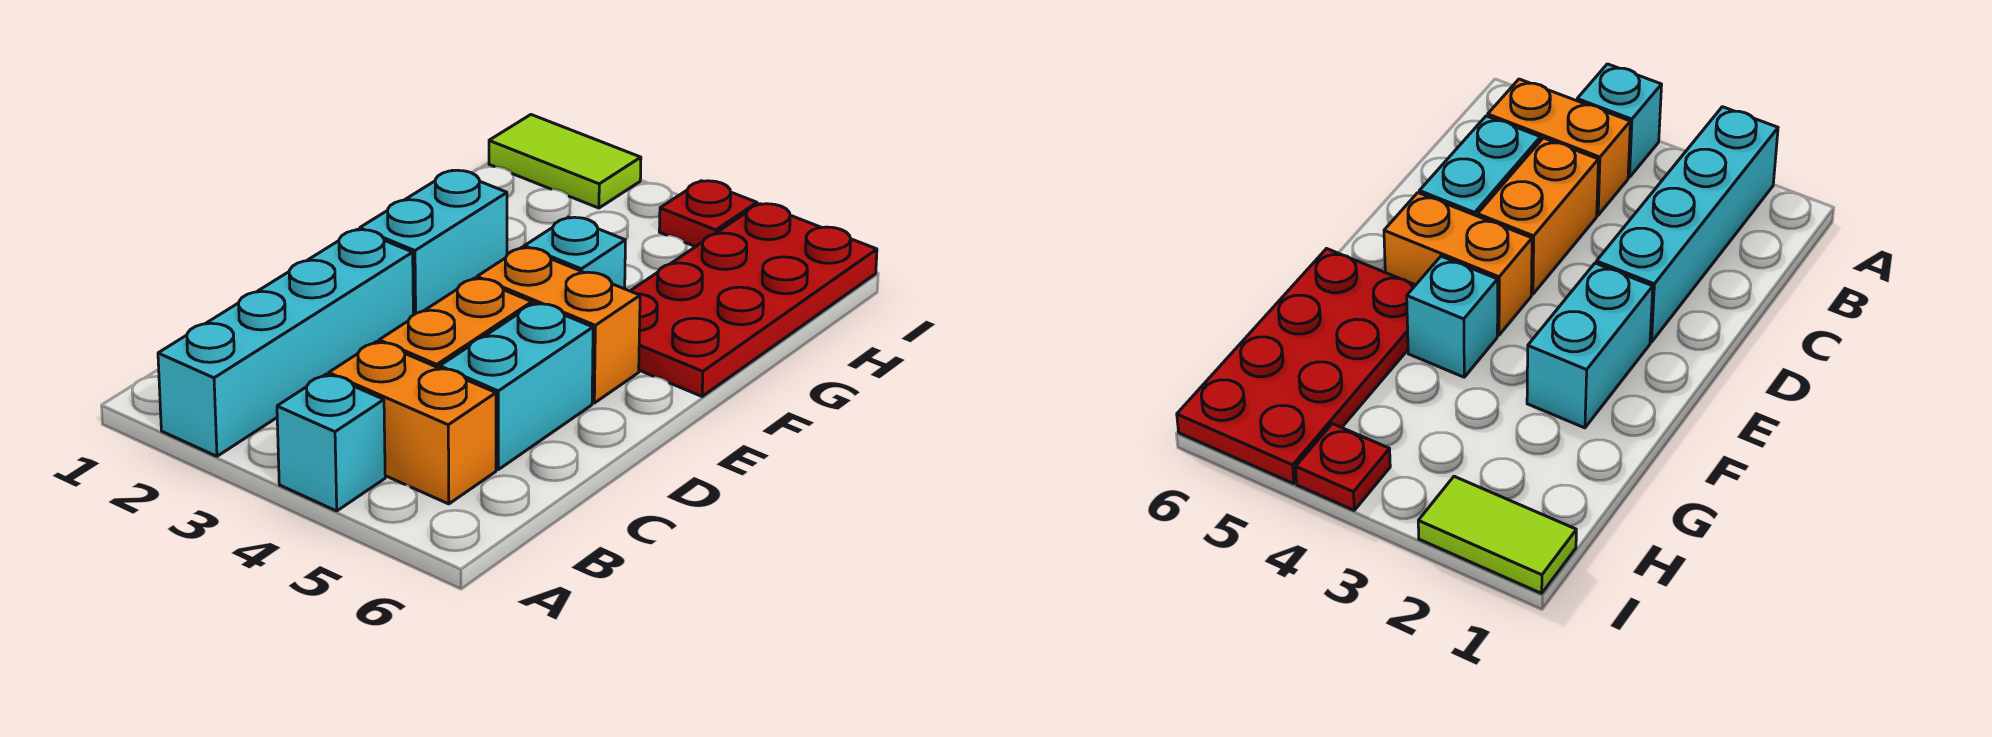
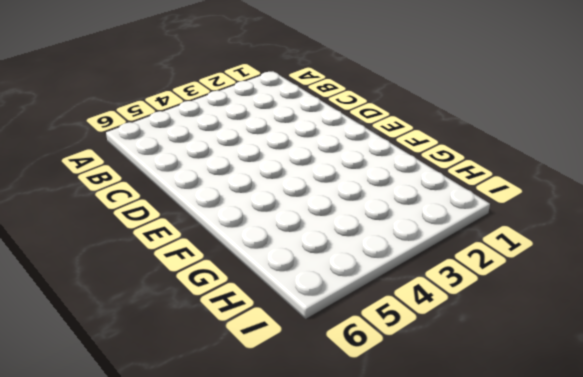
none -> cyan 1x4 brick [158,229,413,456]
none -> cyan 1x1 brick [277,374,385,511]

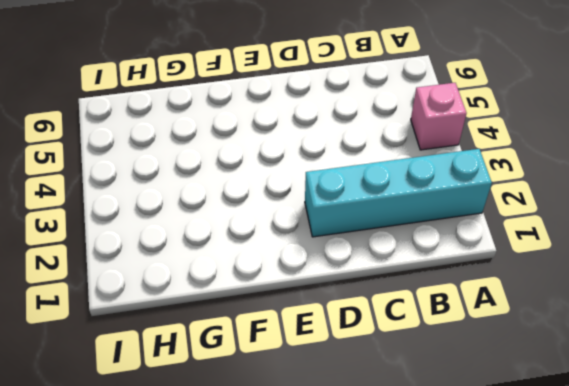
pink 1x1 brick [411,83,466,150] -> cyan 1x1 brick [277,374,385,511]
none -> orange 1x2 brick [329,342,496,504]
none -> orange 1x2 brick [379,278,532,368]

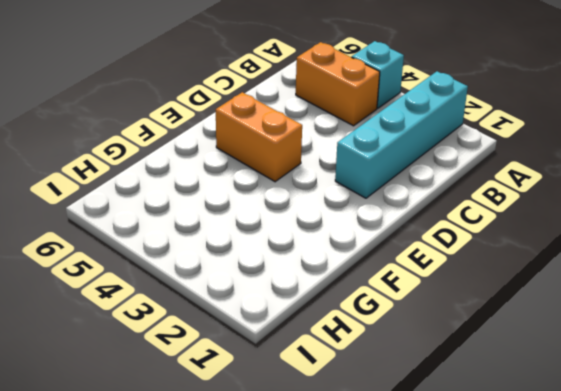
none -> orange 1x2 brick [379,278,532,368]
none -> cyan 1x2 brick [440,303,593,469]

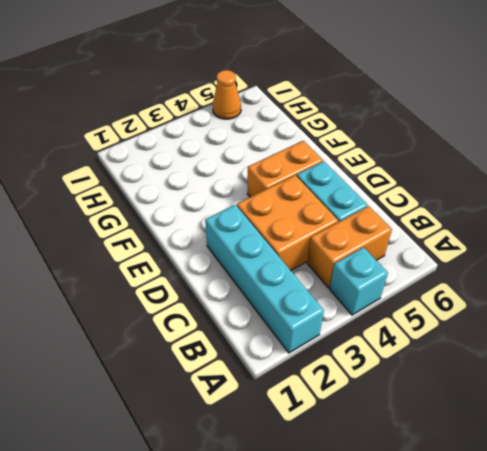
orange 2x2 brick [237,175,338,270] -> orange 1x2 brick [379,278,532,368]
orange 1x1 cone [213,70,241,119] -> red 2x4 plate [631,204,877,396]
none -> cyan 1x2 brick [360,170,507,315]
none -> cyan 1x1 brick [524,217,625,289]

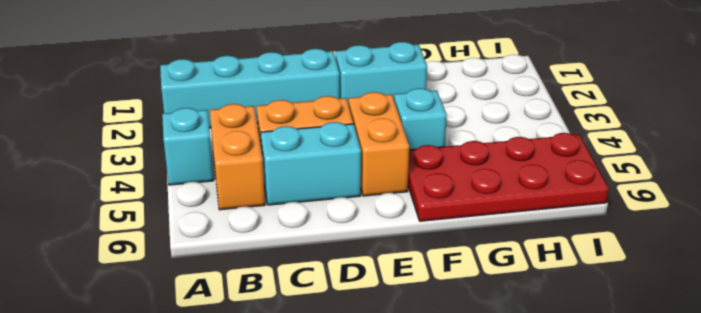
none -> lime 1x2 tile [489,115,641,208]
none -> red 1x1 plate [659,181,757,247]

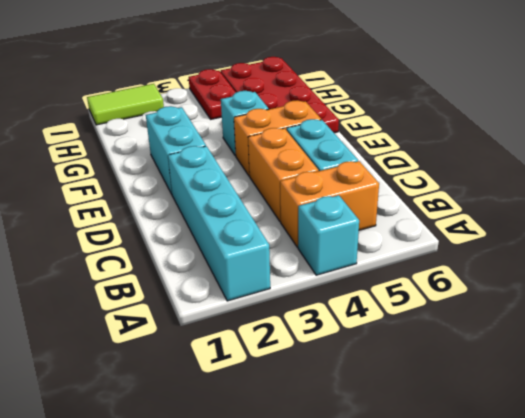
red 1x2 plate [189,69,236,119] -> red 1x1 plate [659,181,757,247]

